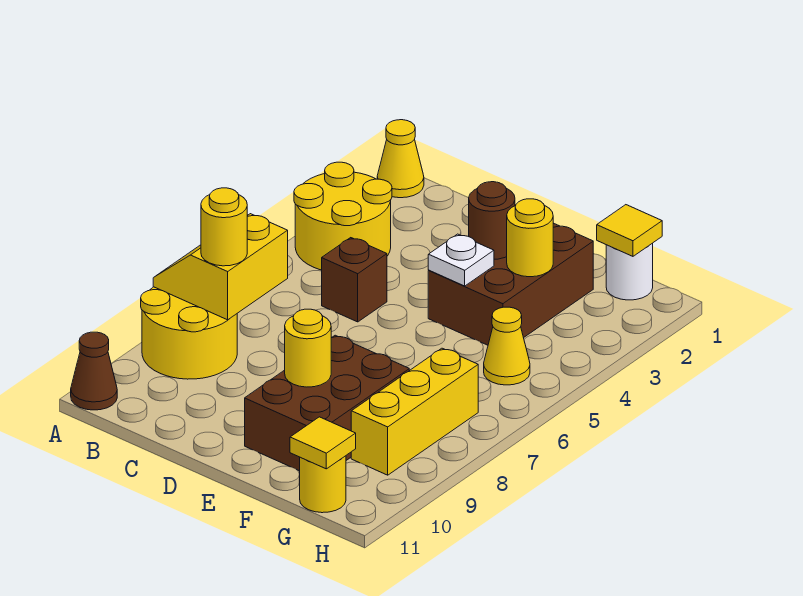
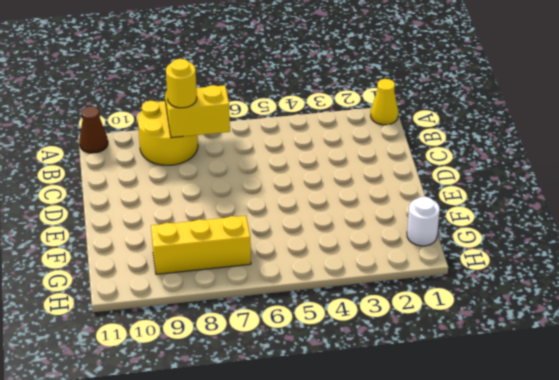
none -> yellow 2x2 round brick [294,162,392,270]
none -> brown 1x1 brick [322,238,387,322]
none -> brown 2x3 brick [428,223,593,345]

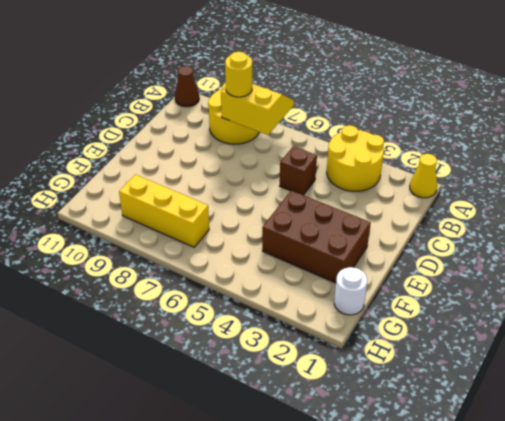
none -> brown 2x3 brick [245,335,409,471]
none -> yellow 1x1 cone [484,307,530,385]
none -> yellow 1x1 round brick [300,456,346,513]

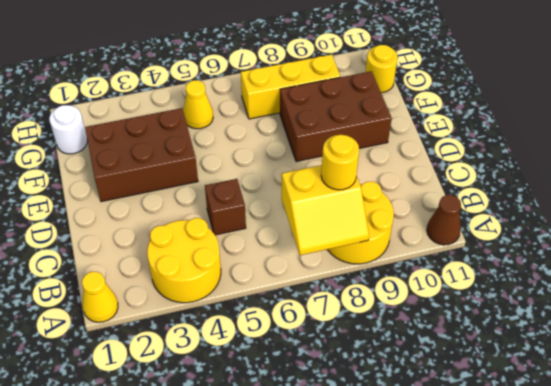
none -> brown 1x1 round brick [469,182,515,259]
none -> white 1x1 plate [428,234,494,286]
none -> yellow 1x1 round brick [285,309,331,387]

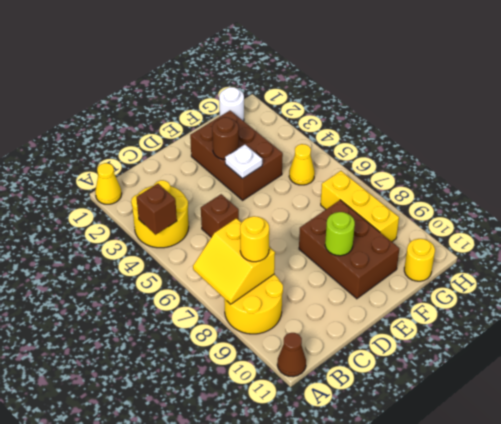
brown 1x1 brick [137,184,177,235] -> none
lime 1x1 round brick [325,212,355,256] -> yellow 1x1 round brick [285,309,331,387]
none -> yellow 1x1 round brick [507,199,553,277]
none -> yellow 1x1 tile [597,205,662,256]
none -> yellow 1x1 tile [290,417,356,469]

